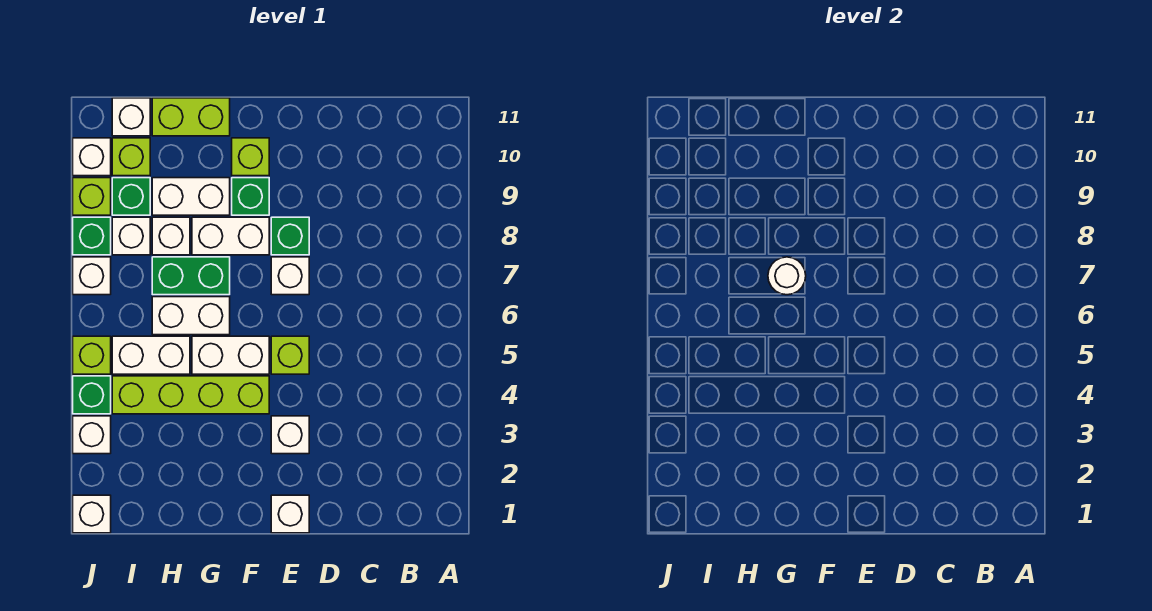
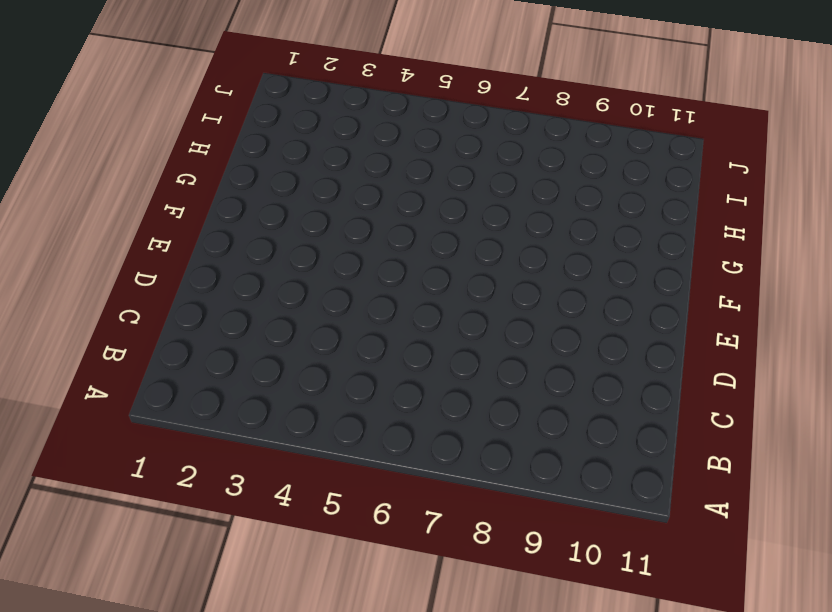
none -> white 1x1 brick [271,495,309,533]
none -> white 1x1 brick [271,416,309,454]
none -> lime 1x1 brick [271,336,309,374]

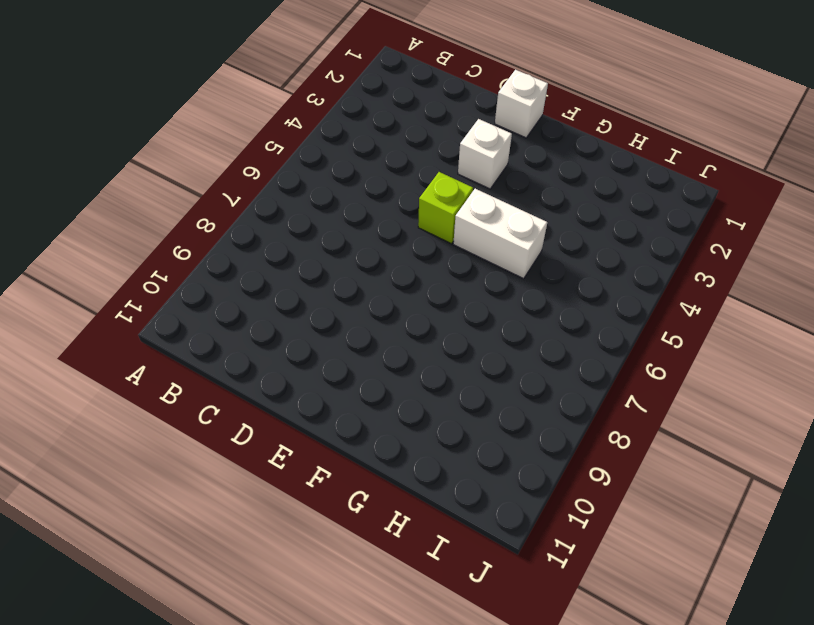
none -> white 1x1 brick [271,257,309,295]
none -> green 1x1 brick [271,217,309,255]
none -> lime 1x4 brick [112,376,269,414]

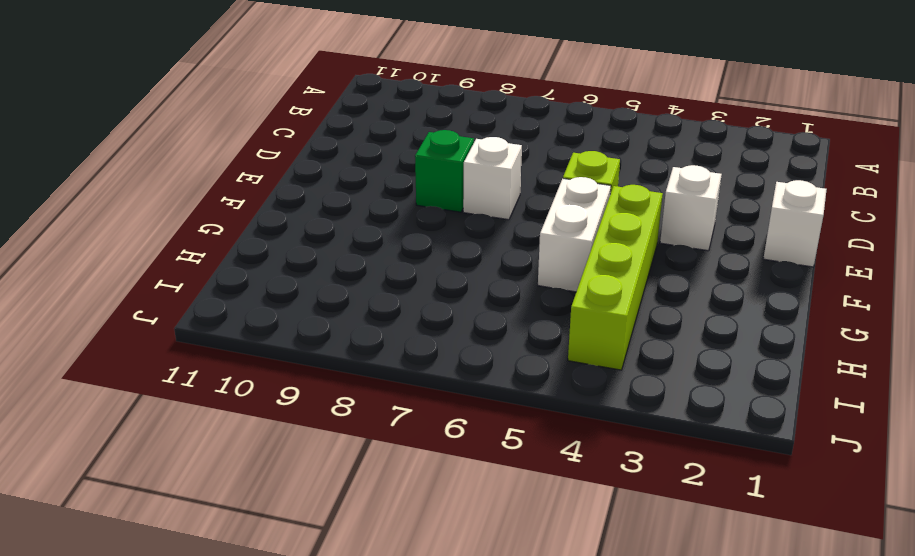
none -> white 1x2 brick [192,217,269,255]
none -> green 1x1 brick [232,178,269,215]
none -> lime 1x1 brick [232,138,269,176]

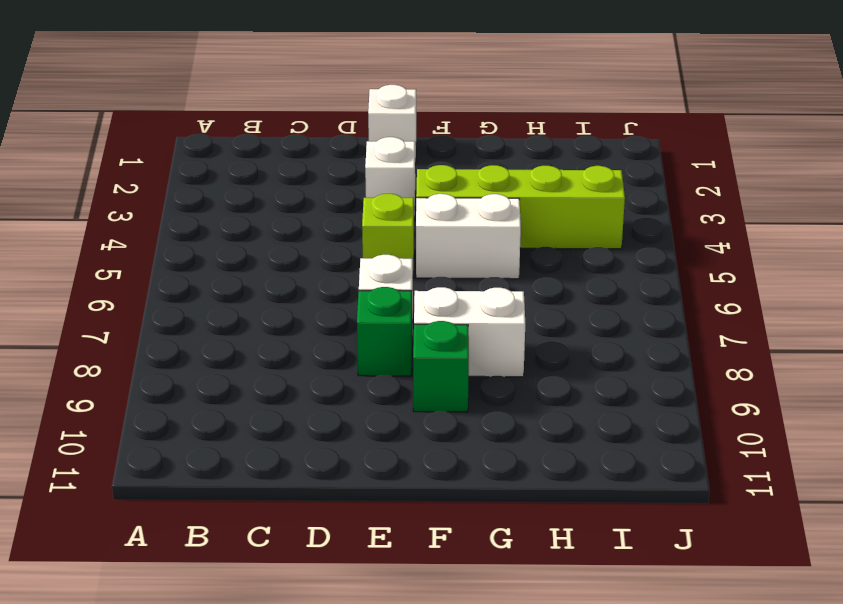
none -> lime 1x1 brick [232,138,269,176]
none -> white 1x2 brick [152,297,230,335]
none -> green 1x2 brick [152,257,230,295]

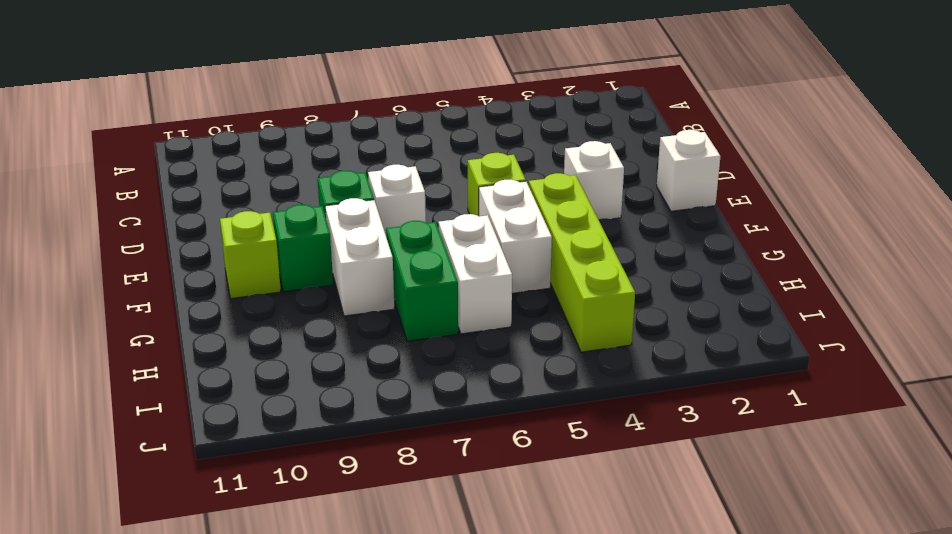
none -> white 1x2 brick [152,178,230,215]
none -> lime 1x2 brick [152,98,230,136]
none -> white 1x2 brick [112,336,190,374]

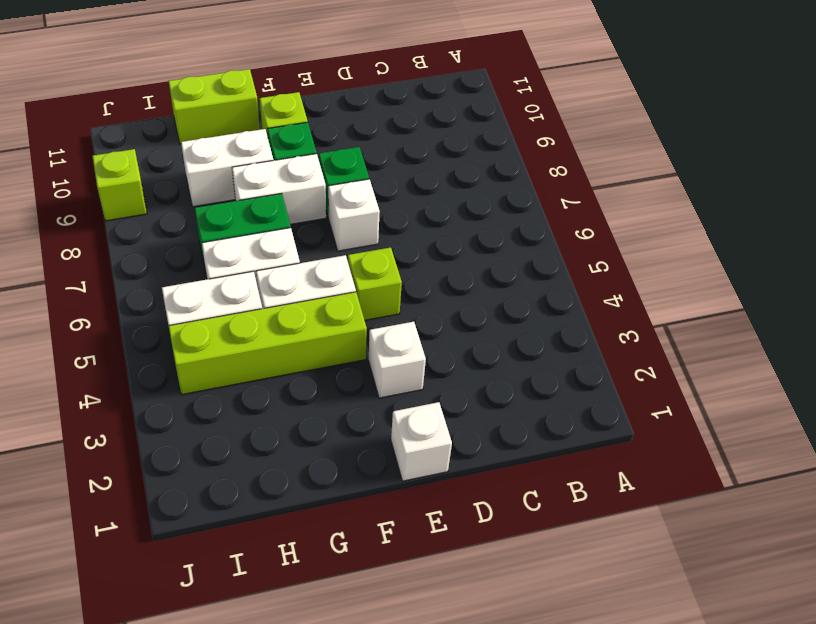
none -> white 1x1 brick [152,217,190,255]
none -> white 1x1 brick [112,217,150,255]
none -> green 1x1 brick [112,178,150,215]

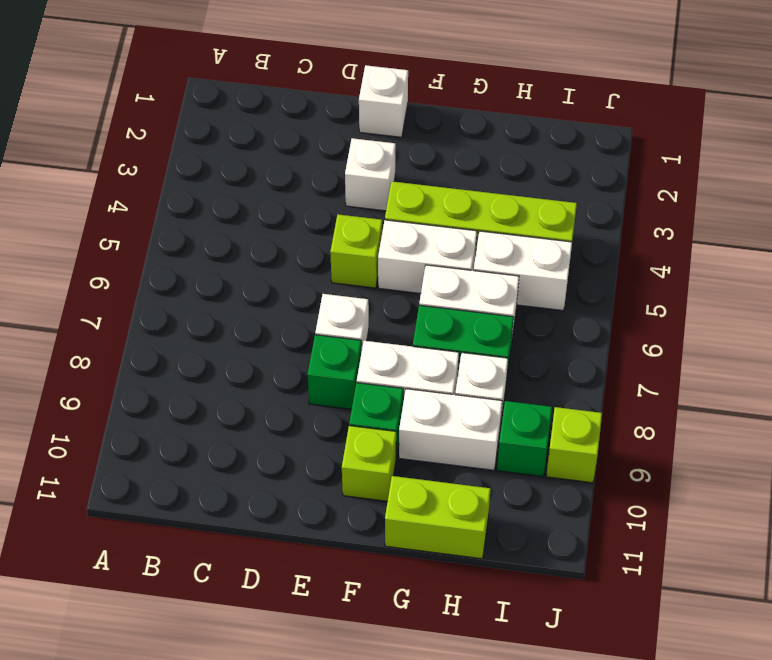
none -> white 1x1 brick [112,217,150,255]
none -> lime 1x1 brick [112,138,150,176]
none -> white 1x1 brick [112,98,150,136]

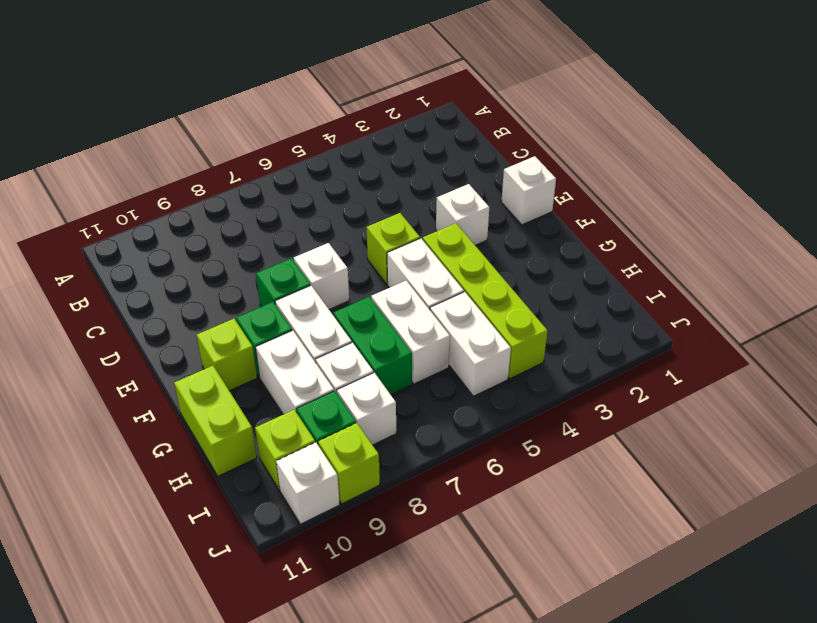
none -> white 1x1 brick [112,98,150,136]
none -> white 1x1 brick [73,495,111,533]
none -> white 1x1 brick [73,416,111,454]

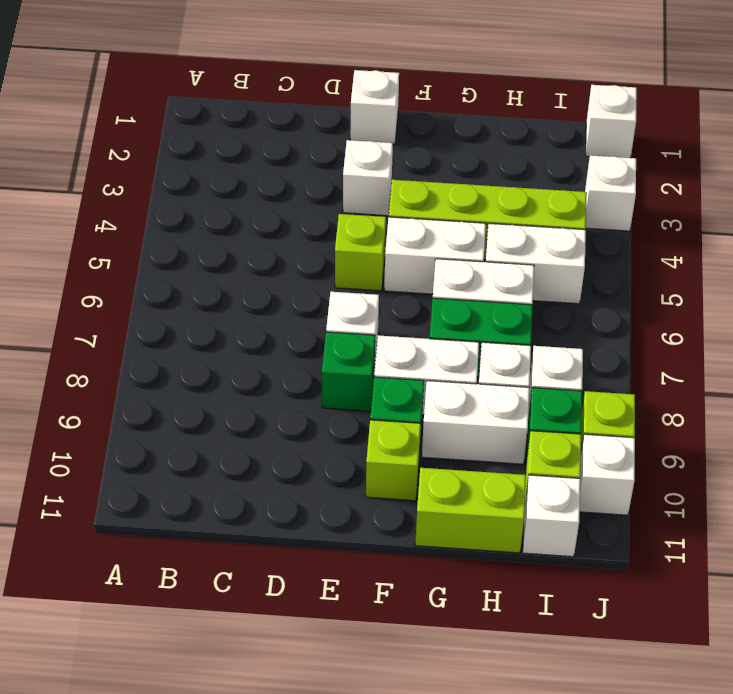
none -> green 1x1 brick [73,376,111,414]
none -> lime 1x1 brick [73,336,111,374]
none -> white 1x1 brick [73,257,111,295]

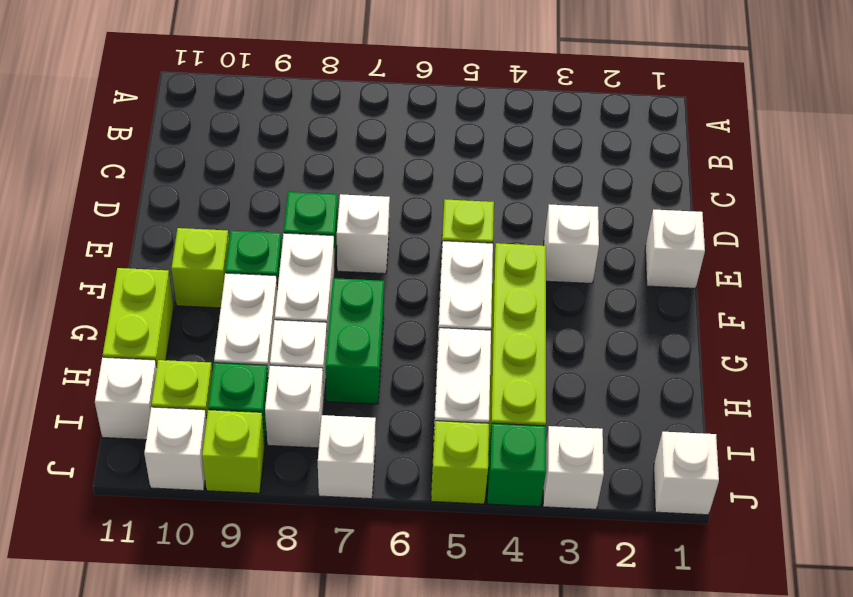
none -> white 1x2 brick [152,297,230,335]
none -> green 1x1 brick [73,217,111,255]
none -> white 1x1 round brick [768,257,806,295]

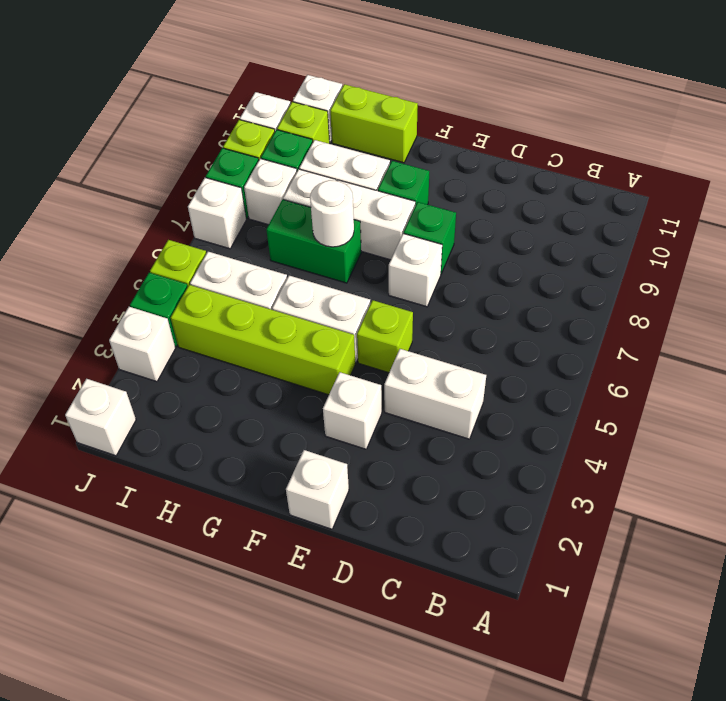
white 1x2 brick [384,349,486,439] -> white 1x2 brick moved to [152,297,230,335]
none -> lime 1x1 brick [232,138,269,176]

